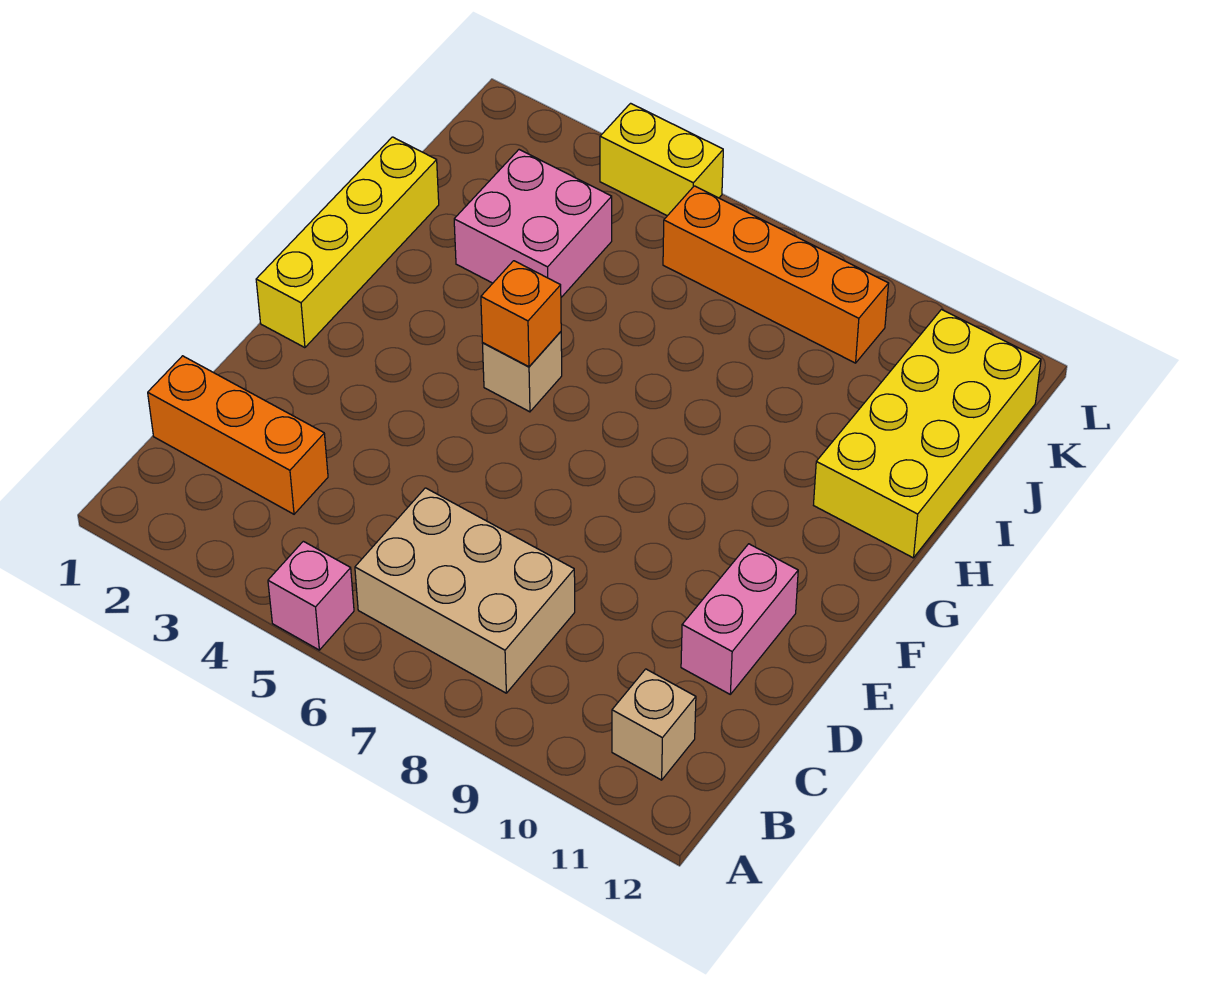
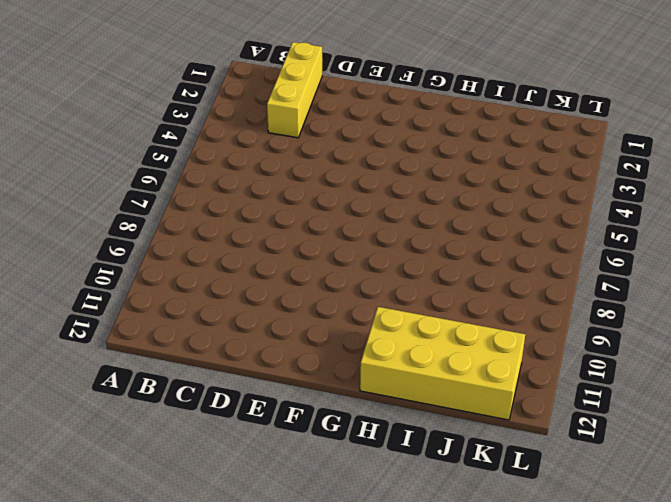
yellow 1x3 brick [267,42,322,138] -> orange 1x3 brick [148,356,328,514]
none -> pink 1x1 brick [268,541,354,650]
none -> tan 2x3 brick [355,488,575,693]
none -> tan 1x1 brick [612,669,696,780]

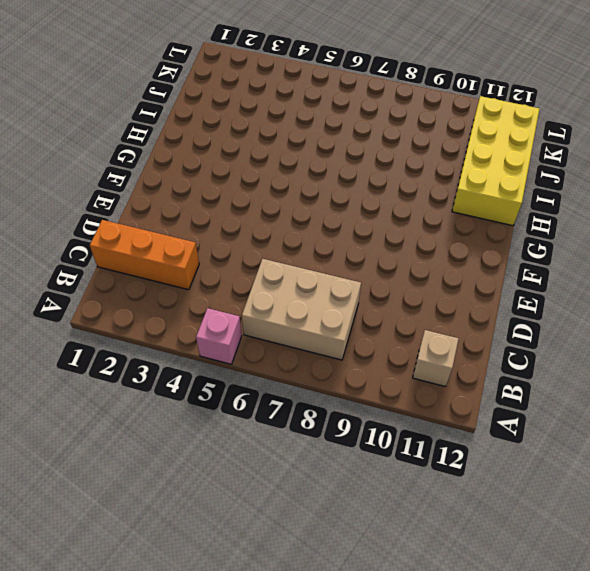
none -> pink 1x2 brick [681,544,798,694]
none -> yellow 1x4 brick [256,137,439,348]
none -> tan 1x1 brick [482,332,562,412]

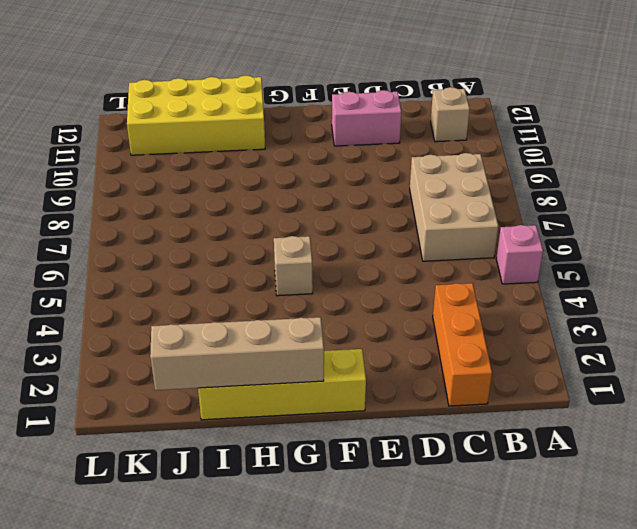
tan 1x4 brick [150,317,324,390] -> none
none -> pink 2x2 brick [454,150,612,297]
none -> orange 1x4 brick [663,186,889,363]
none -> yellow 1x2 brick [600,103,723,216]

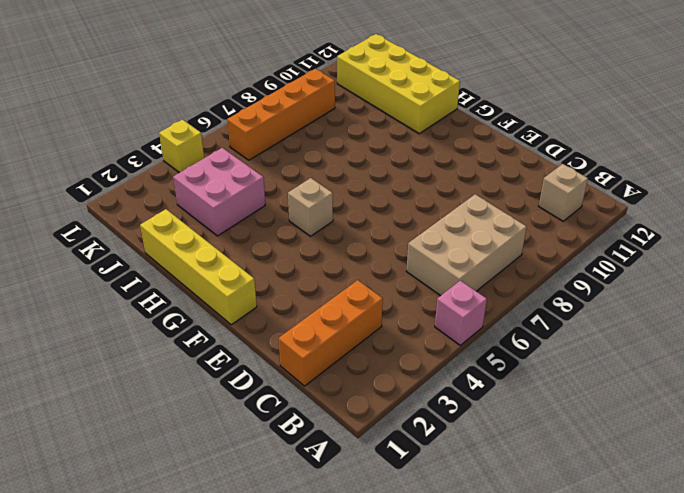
yellow 1x1 brick [159,120,204,173] -> yellow 1x2 brick [600,103,723,216]
none -> pink 1x2 brick [681,544,798,694]
none -> orange 1x1 brick [481,261,561,367]

